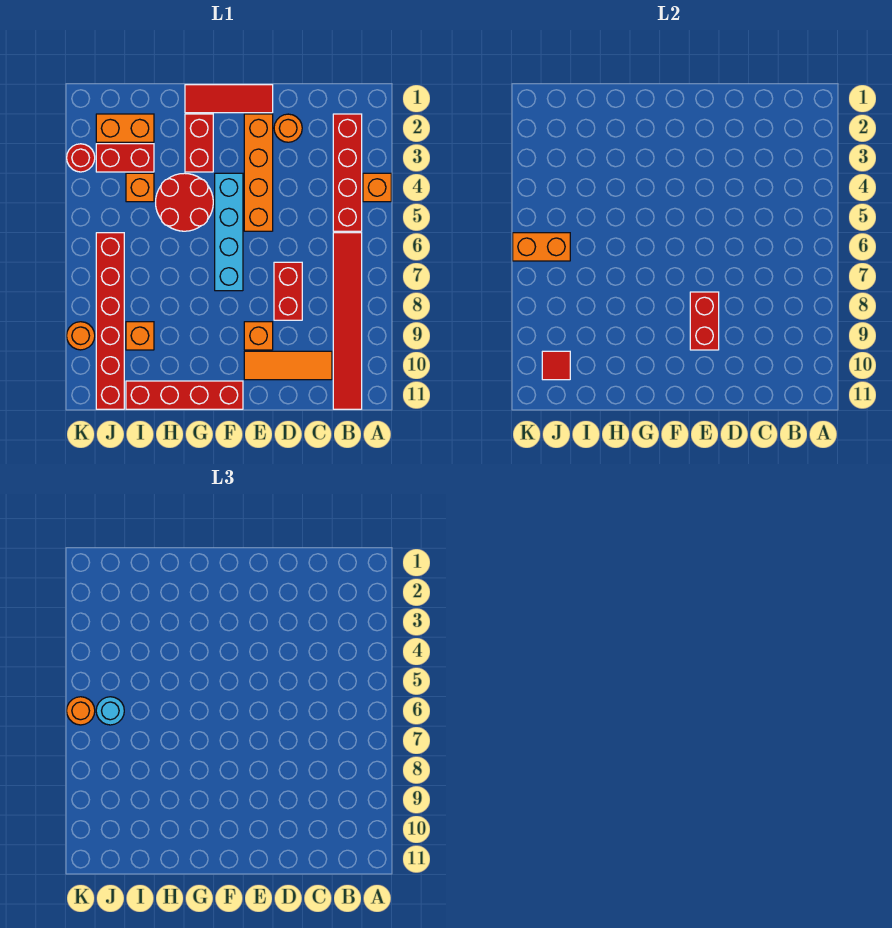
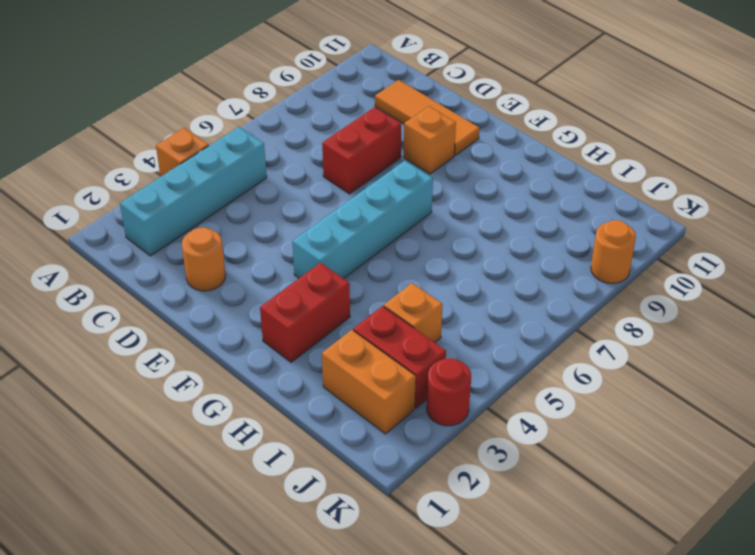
cyan 1x4 brick [120,127,267,256] -> red 1x4 brick [333,114,362,231]
none -> red 1x6 tile [333,233,362,409]
none -> red 1x3 tile [185,85,273,113]
none -> orange 1x4 brick [244,114,273,231]

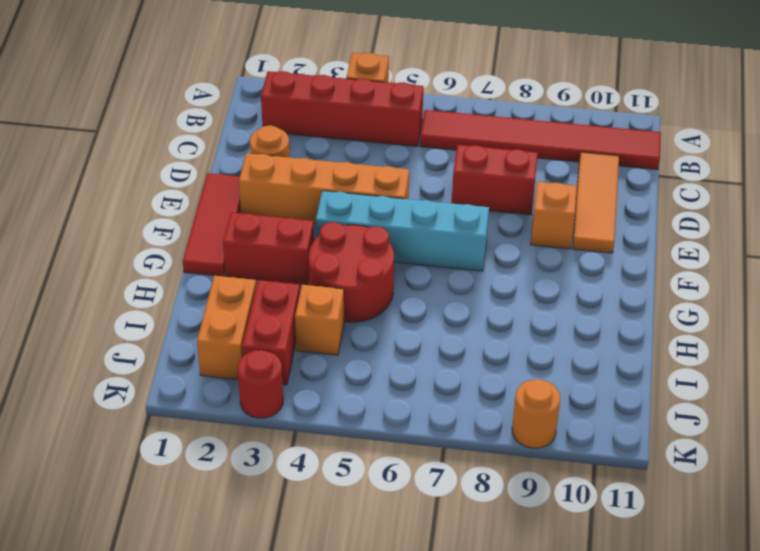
none -> red 1x4 brick [126,381,243,409]
none -> orange 1x1 brick [126,322,154,350]
none -> red 1x6 brick [96,233,124,409]

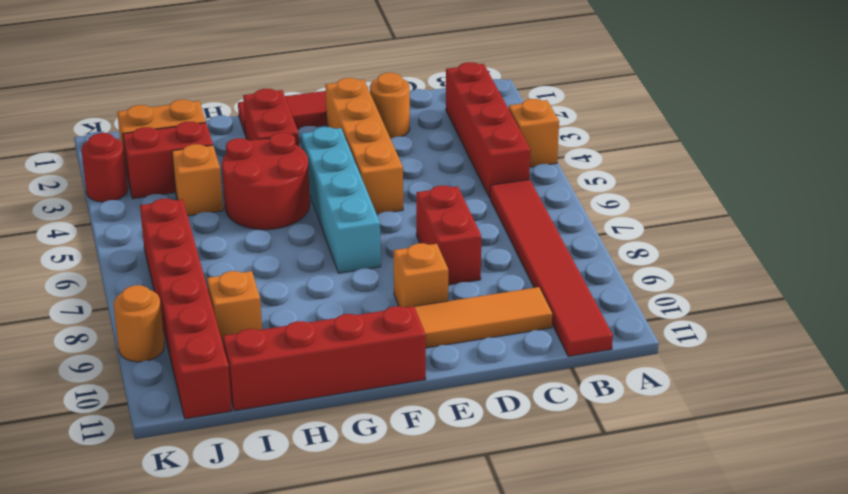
none -> red 1x2 brick [690,292,719,350]
none -> orange 1x2 brick [513,233,570,261]
none -> red 1x1 tile [542,351,570,380]

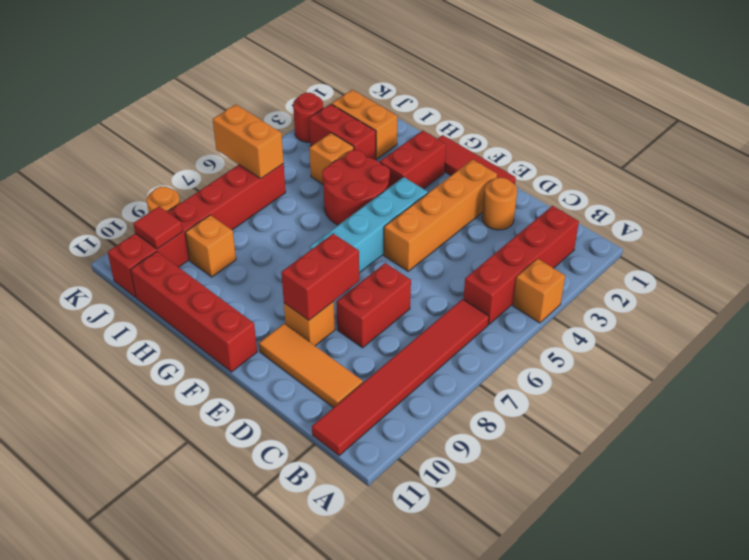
none -> cyan 1x1 round brick [96,697,124,725]
none -> orange 1x1 round brick [67,697,95,725]

